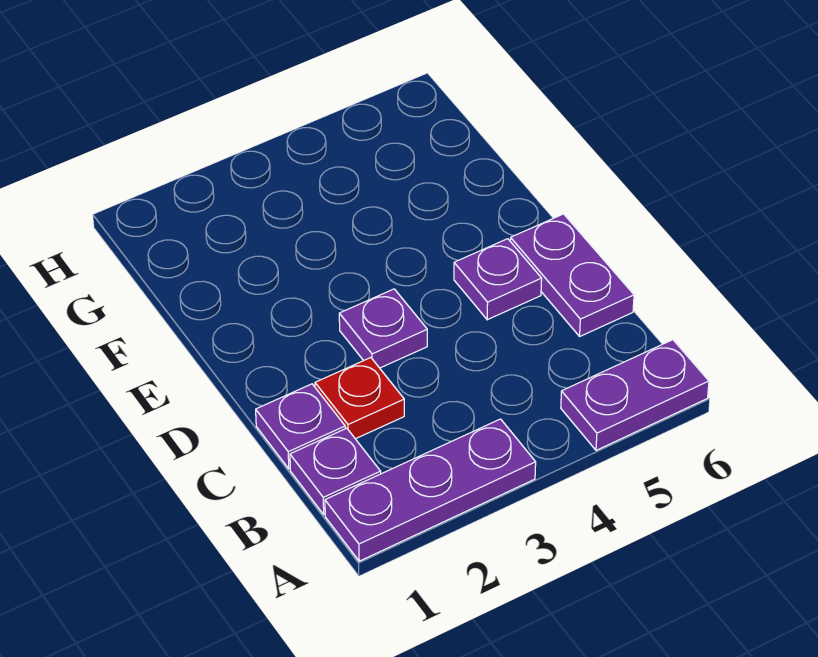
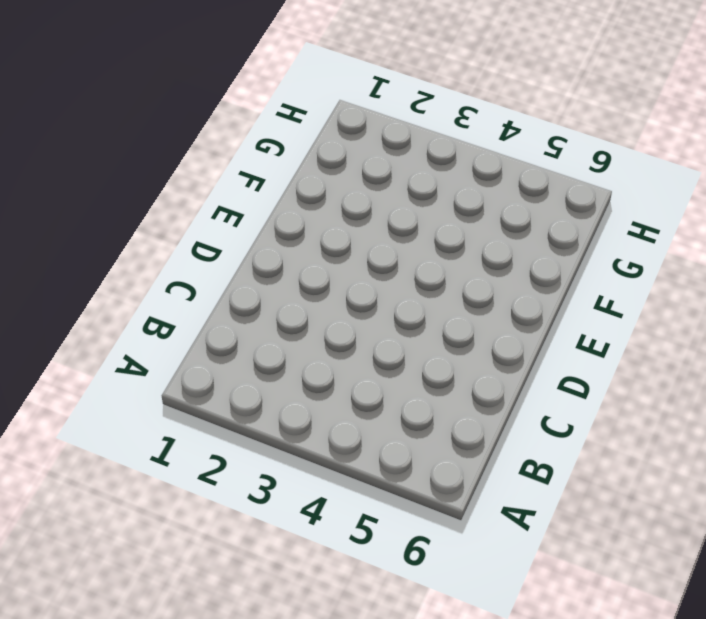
none -> purple 1x3 plate [325,419,536,561]
none -> purple 1x2 plate [561,340,709,450]

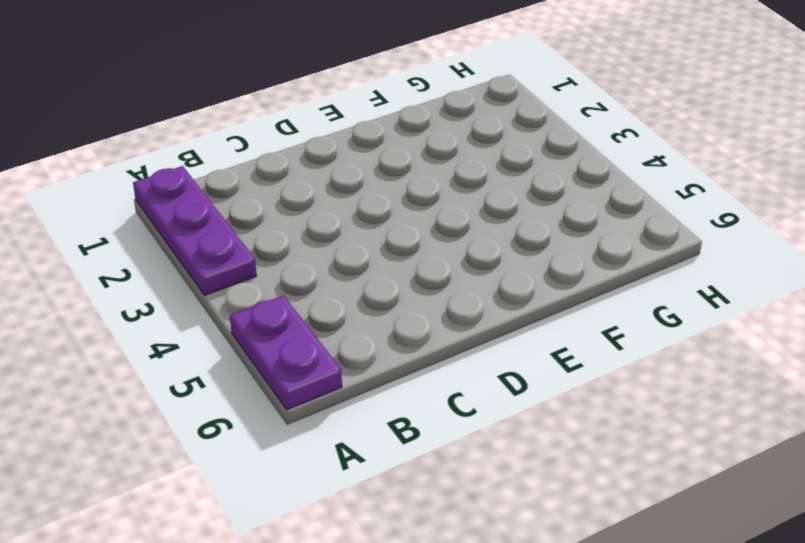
none -> purple 1x1 plate [290,428,381,514]
none -> purple 1x1 plate [256,384,345,469]

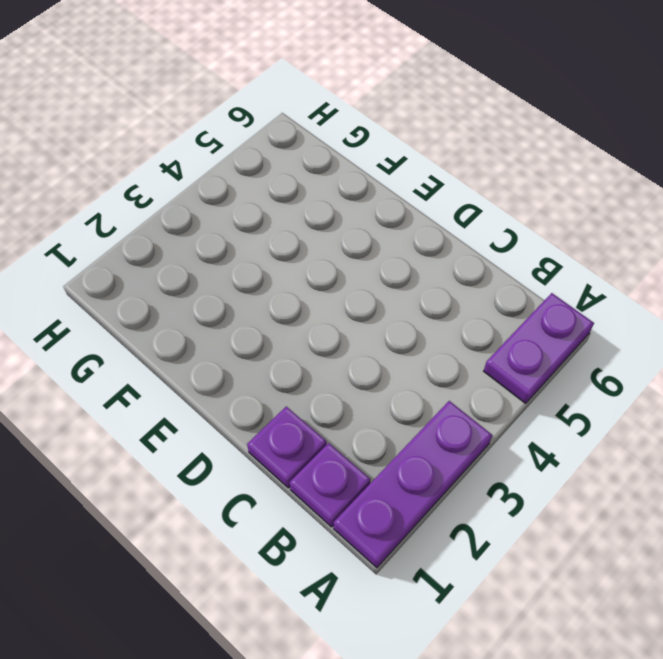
none -> red 1x1 plate [315,358,404,439]
none -> purple 1x2 plate [510,214,634,336]

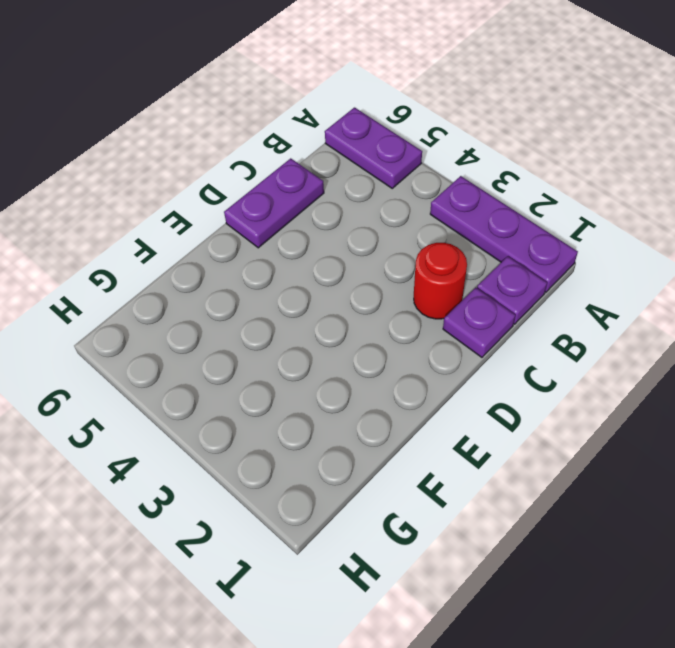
red 1x1 round brick [414,243,467,319] -> red 1x1 plate [315,358,404,439]
none -> purple 1x1 plate [339,289,427,368]
none -> purple 1x1 plate [454,239,542,320]

